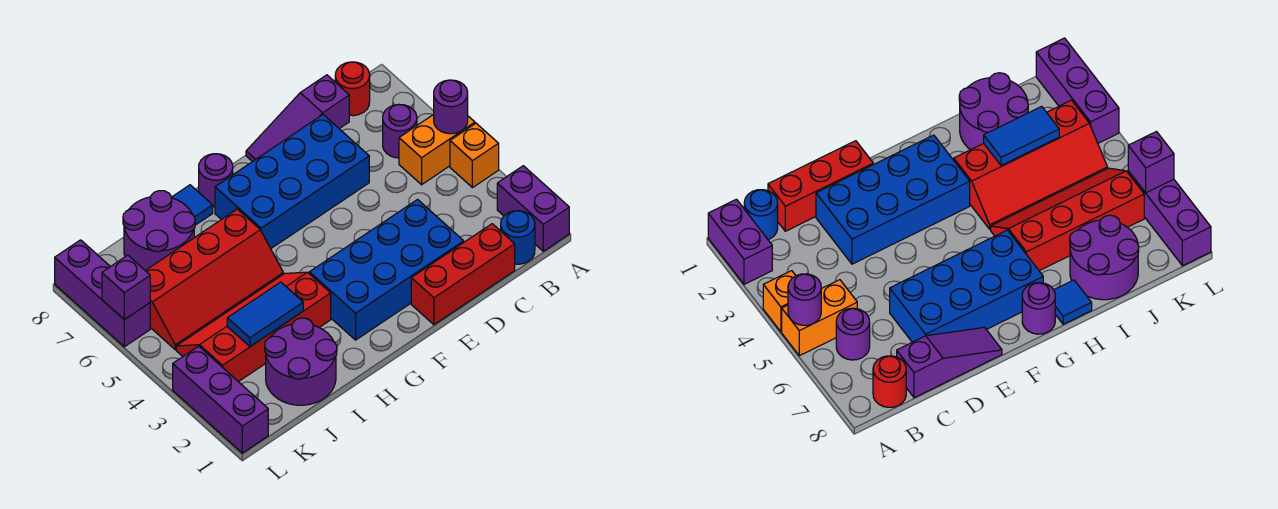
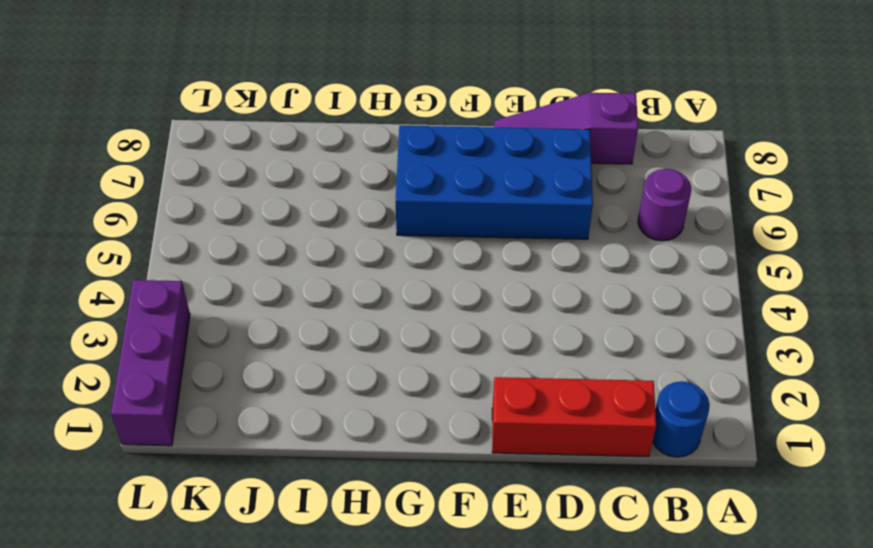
none -> purple 1x2 brick [497,166,569,251]
none -> orange 1x1 brick [450,123,499,188]
none -> orange 1x2 brick [399,115,475,185]

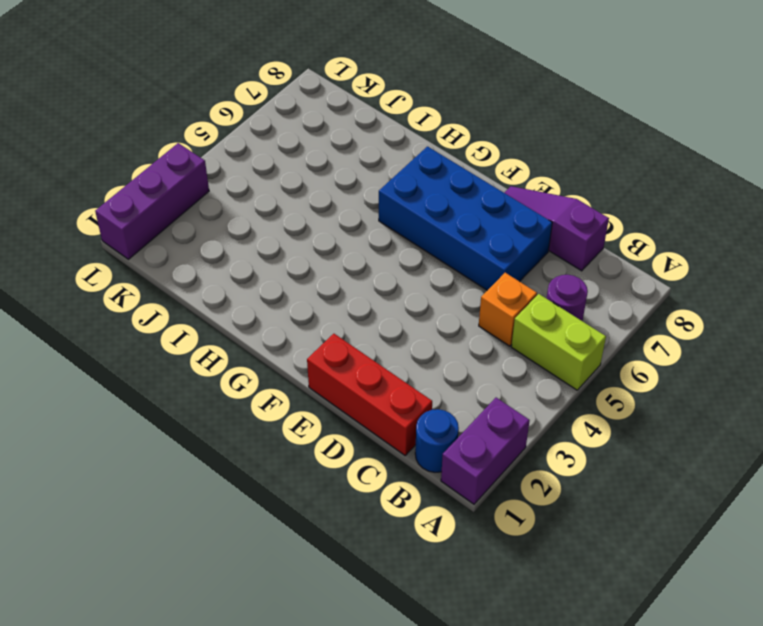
lime 1x2 brick [511,294,606,390] -> orange 1x2 brick [399,115,475,185]
orange 1x1 brick [479,273,537,346] -> orange 1x1 brick moved to [450,123,499,188]
none -> red 1x1 round brick [335,62,370,116]
none -> blue 2x4 brick [309,200,464,340]
none -> purple 1x1 round brick [199,154,233,207]

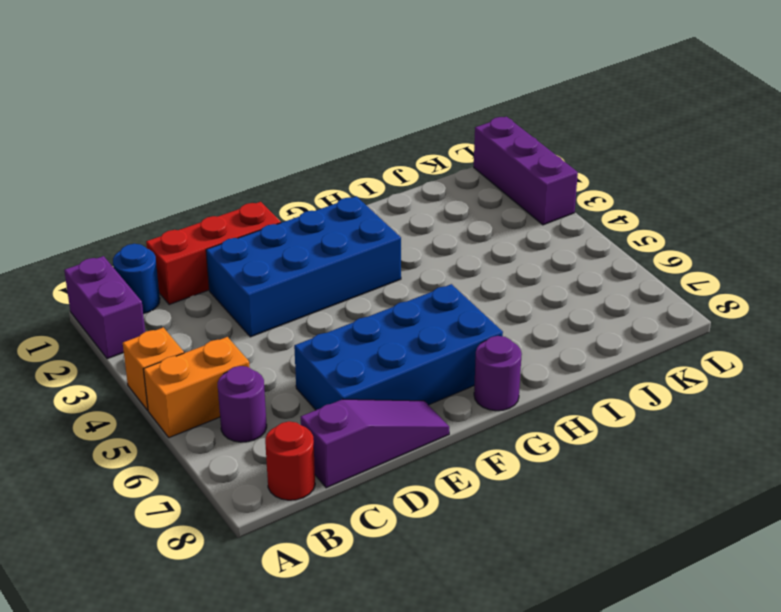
none -> red 2x4 slope [176,272,331,382]
none -> red 2x4 slope [145,209,283,350]
none -> blue 1x1 tile [172,185,213,225]

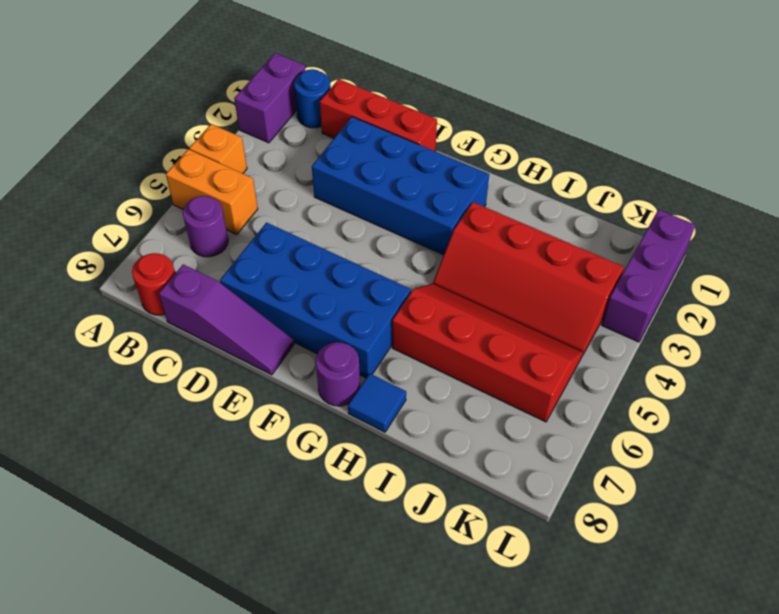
none -> purple 2x2 round brick [265,318,337,405]
none -> purple 2x2 round brick [123,191,195,270]
none -> purple 1x3 brick [55,240,150,347]

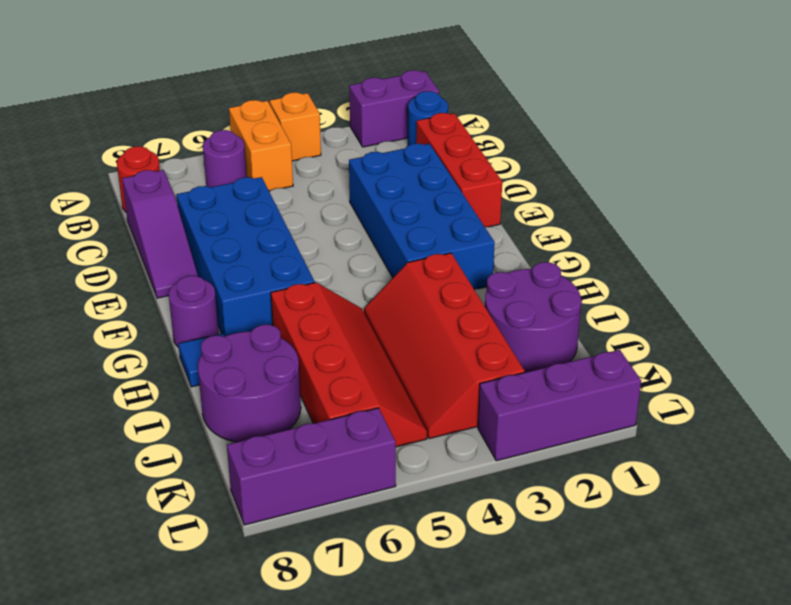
none -> purple 1x1 round brick [434,80,468,134]
none -> blue 1x2 tile [227,282,303,346]
none -> purple 1x1 brick [102,255,150,320]

